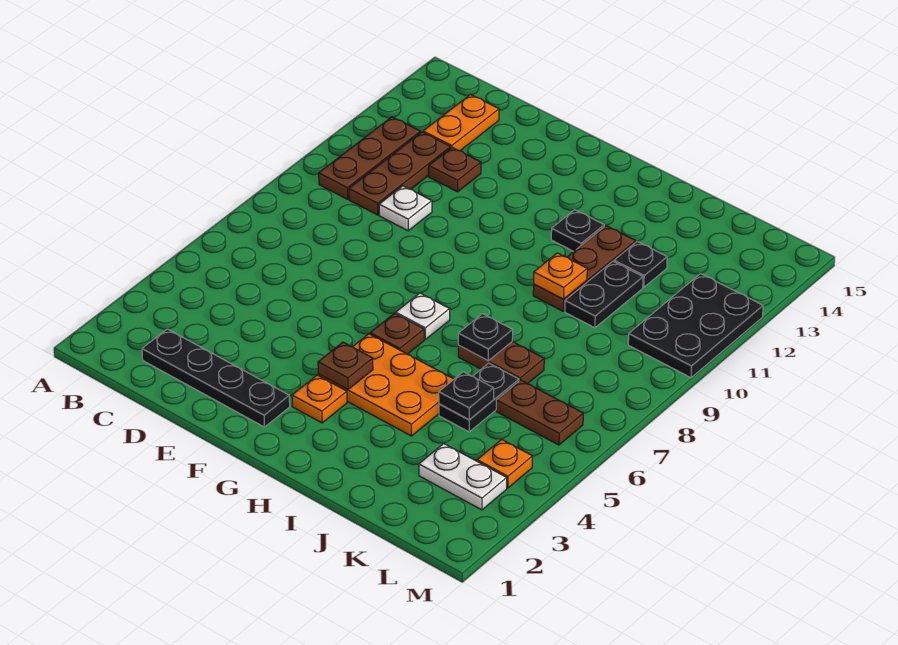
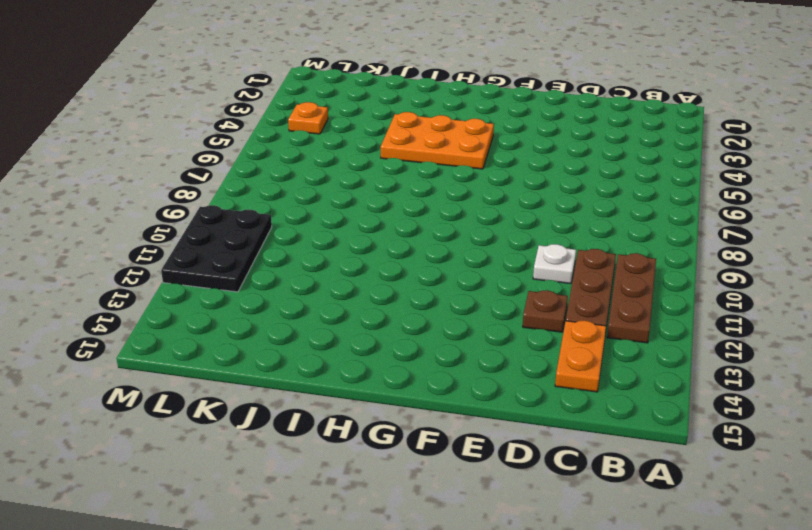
none -> black 1x4 plate [142,329,290,427]
none -> orange 1x1 plate [292,375,347,423]
none -> brown 1x1 plate [370,313,424,354]

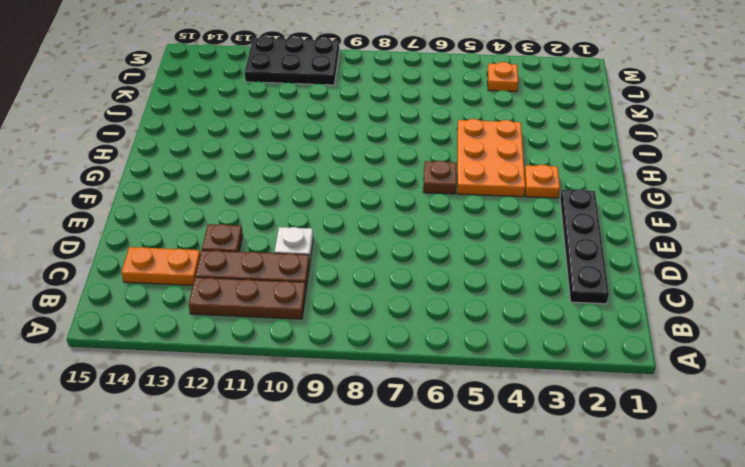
none -> white 1x1 plate [396,293,450,339]
none -> black 1x1 plate [551,210,604,251]
none -> brown 1x2 plate [458,342,544,384]

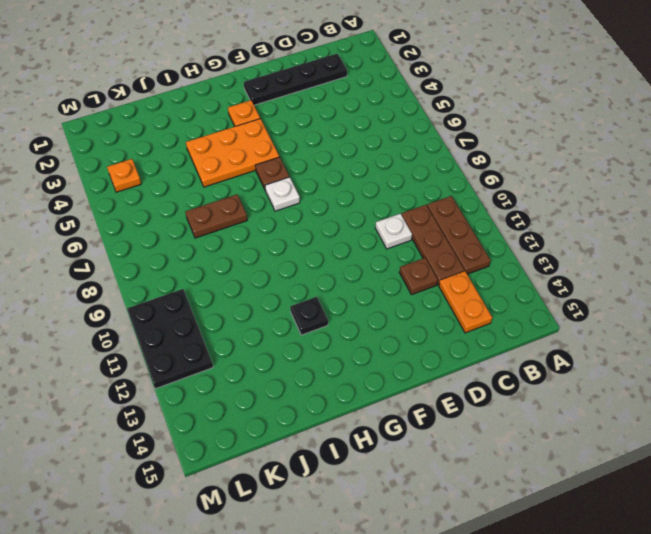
none -> brown 1x3 plate [533,226,636,311]
none -> black 1x2 plate [439,363,519,432]
none -> black 1x2 plate [565,262,643,328]

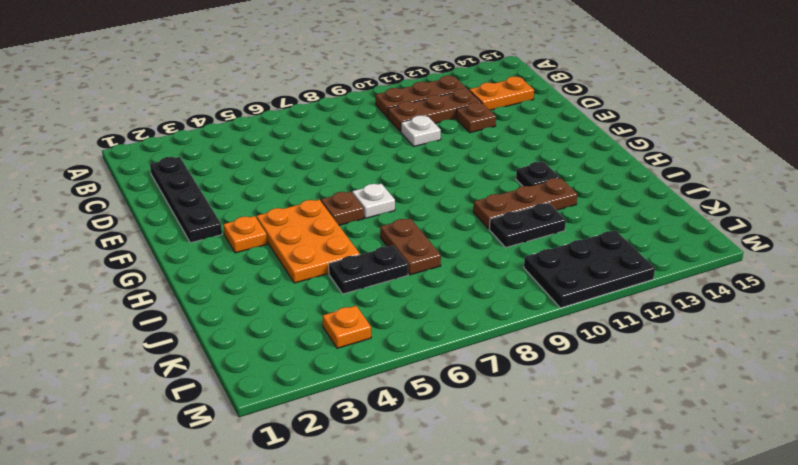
none -> black 1x1 plate [614,242,667,287]
none -> white 1x2 plate [419,444,507,510]
none -> brown 1x2 plate [496,380,583,445]

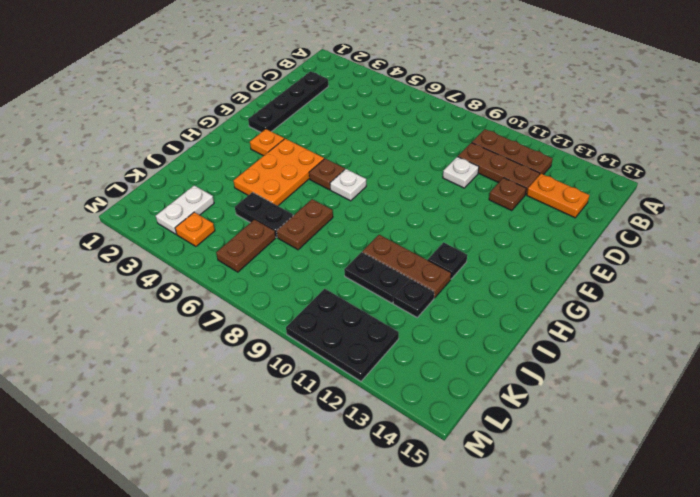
none -> brown 1x1 plate [318,342,373,390]
none -> black 1x1 plate [458,314,513,361]
none -> orange 1x1 plate [534,253,587,299]

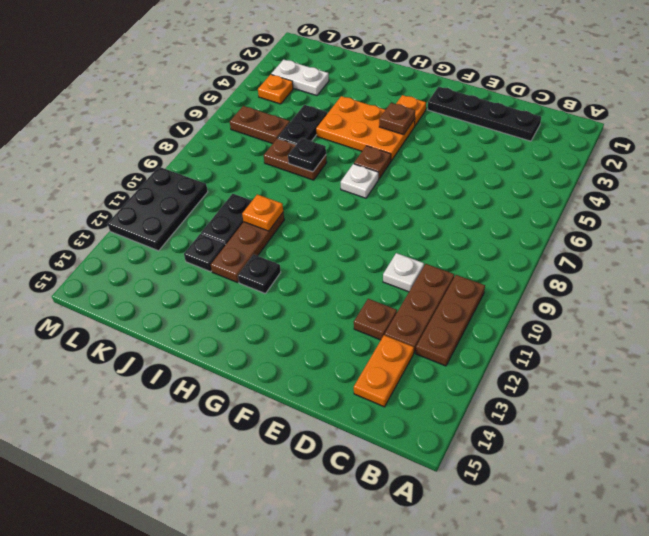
none -> black 1x1 plate [439,372,494,420]

